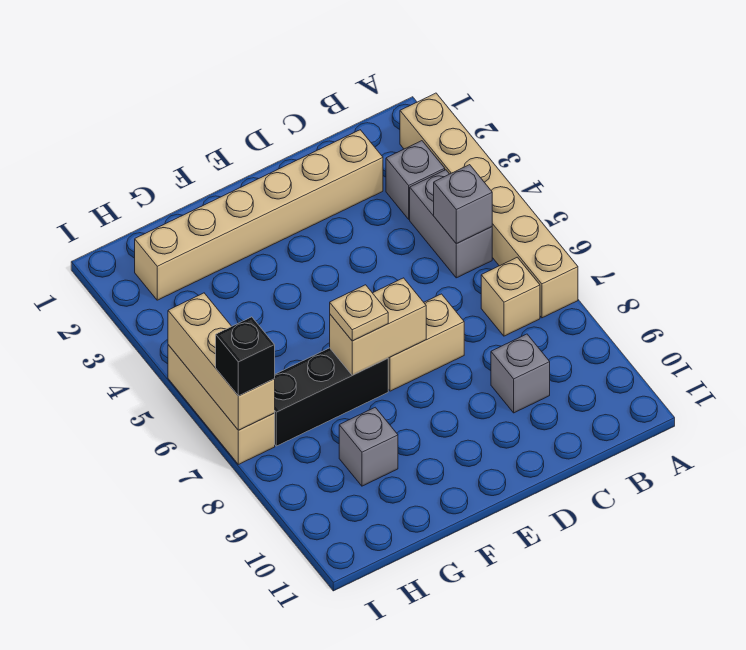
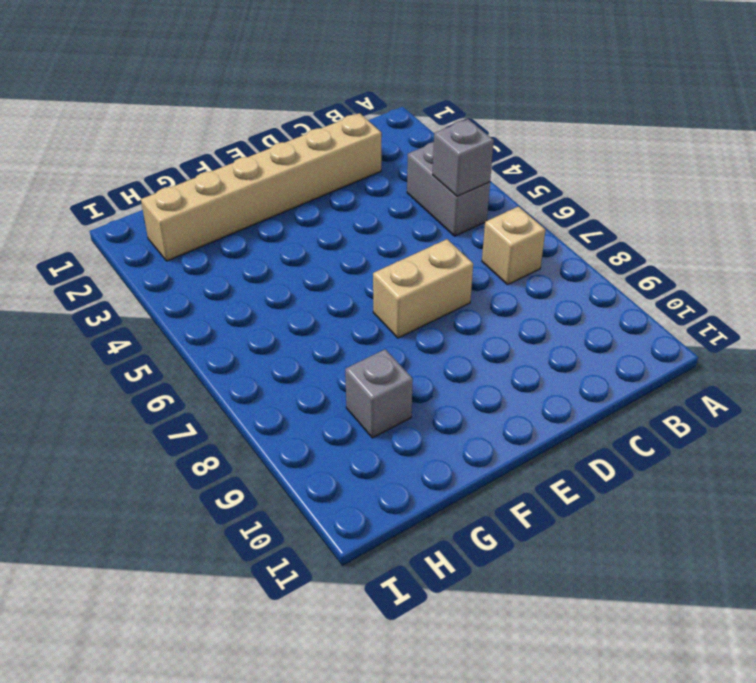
none -> tan 1x6 brick [400,93,578,318]
none -> grey 1x1 brick [386,141,445,219]
none -> grey 1x1 brick [491,334,550,413]

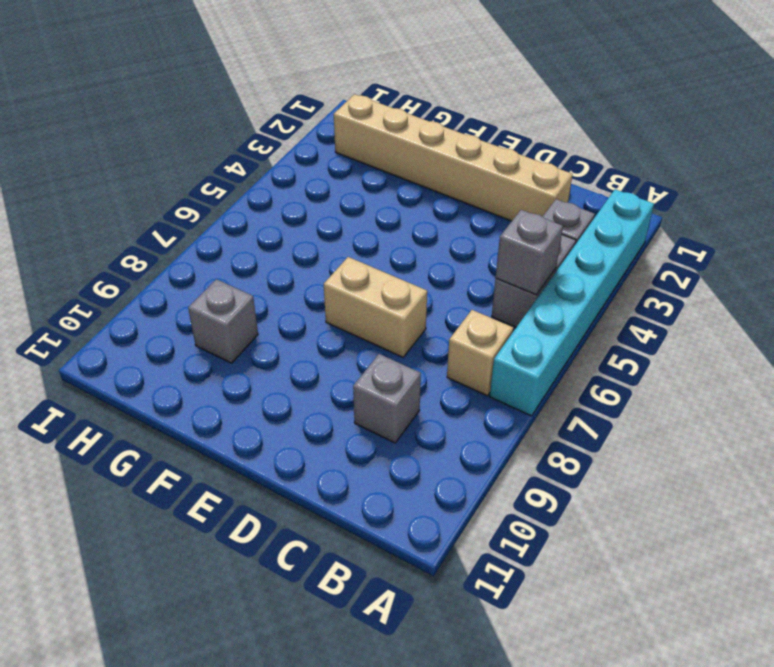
cyan 1x6 brick [490,189,654,416] -> tan 1x6 brick [400,93,578,318]
none -> black 1x3 brick [275,348,388,446]
none -> tan 1x3 brick [168,345,275,464]
none -> tan 1x2 brick [330,278,426,375]

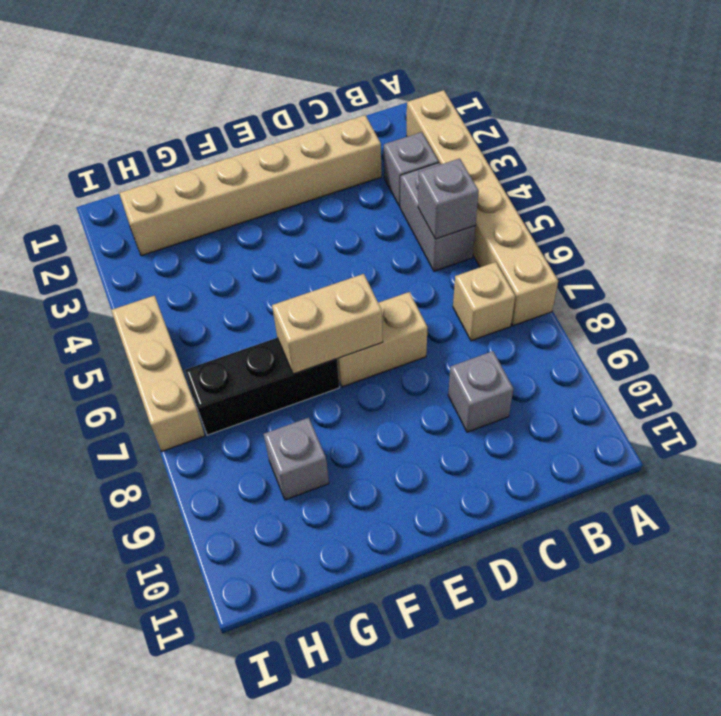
none -> tan 1x3 brick [168,293,275,430]
none -> tan 1x1 plate [330,285,388,341]
none -> black 1x1 brick [216,317,275,396]

